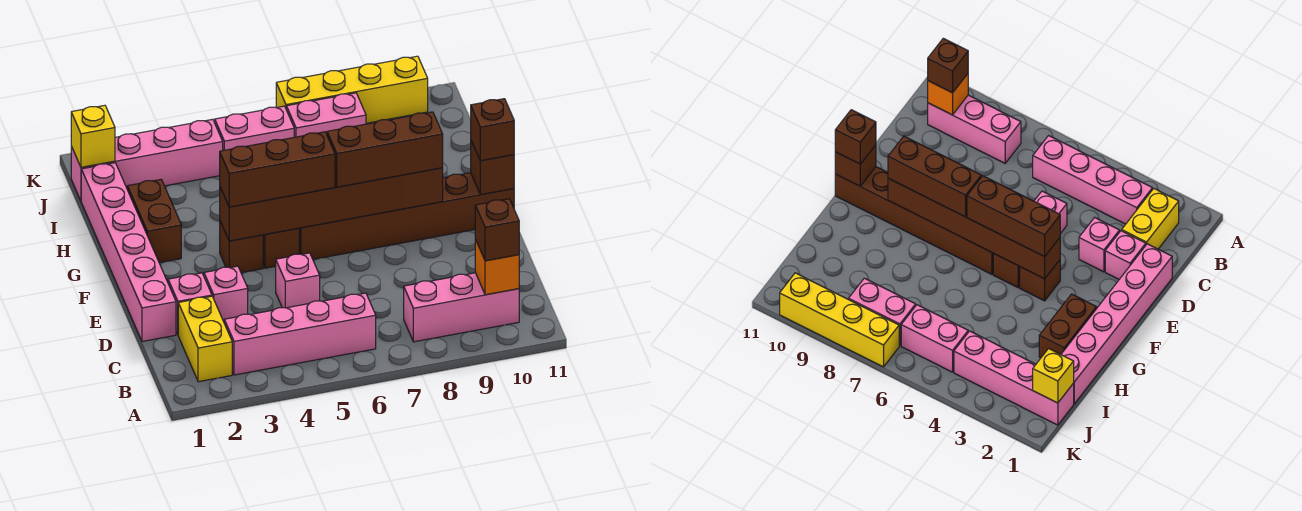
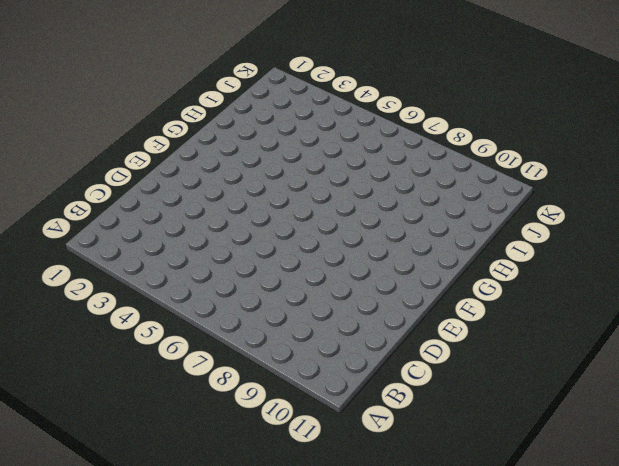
none -> yellow 1x2 brick [178,296,232,382]
none -> pink 1x4 brick [224,293,376,375]
none -> pink 1x3 brick [404,273,519,342]

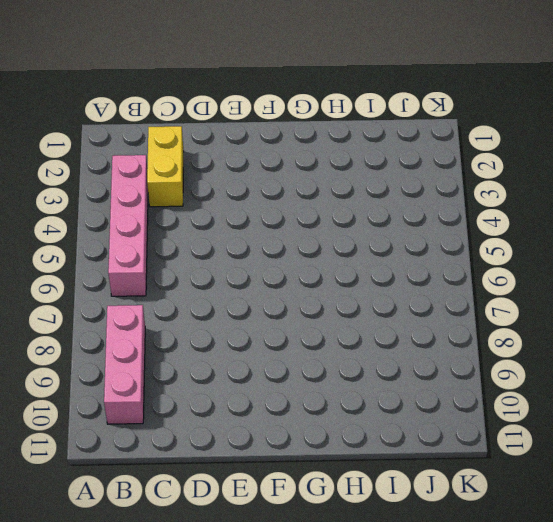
yellow 1x2 brick [147,126,184,207] -> yellow 1x2 brick turned to [178,296,232,382]
none -> pink 1x6 brick [81,163,176,342]
none -> pink 1x1 brick [168,273,212,334]
none -> pink 1x1 brick [204,266,248,322]

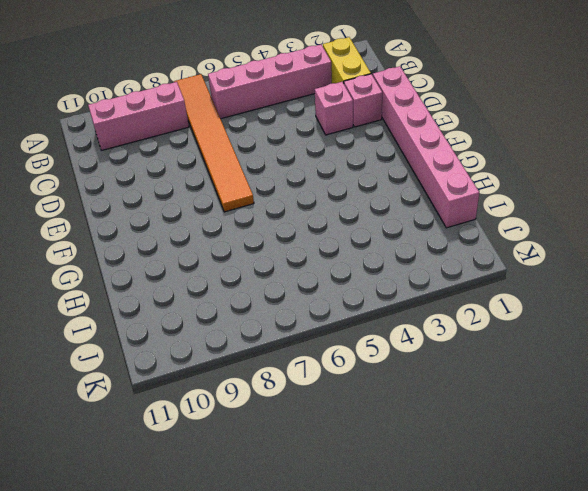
orange 1x6 tile [174,74,254,212] -> brown 1x6 brick [299,173,514,259]
none -> pink 1x1 brick [276,253,320,308]
none -> brown 1x1 brick [220,221,263,273]
none -> brown 1x1 brick [263,228,299,268]

